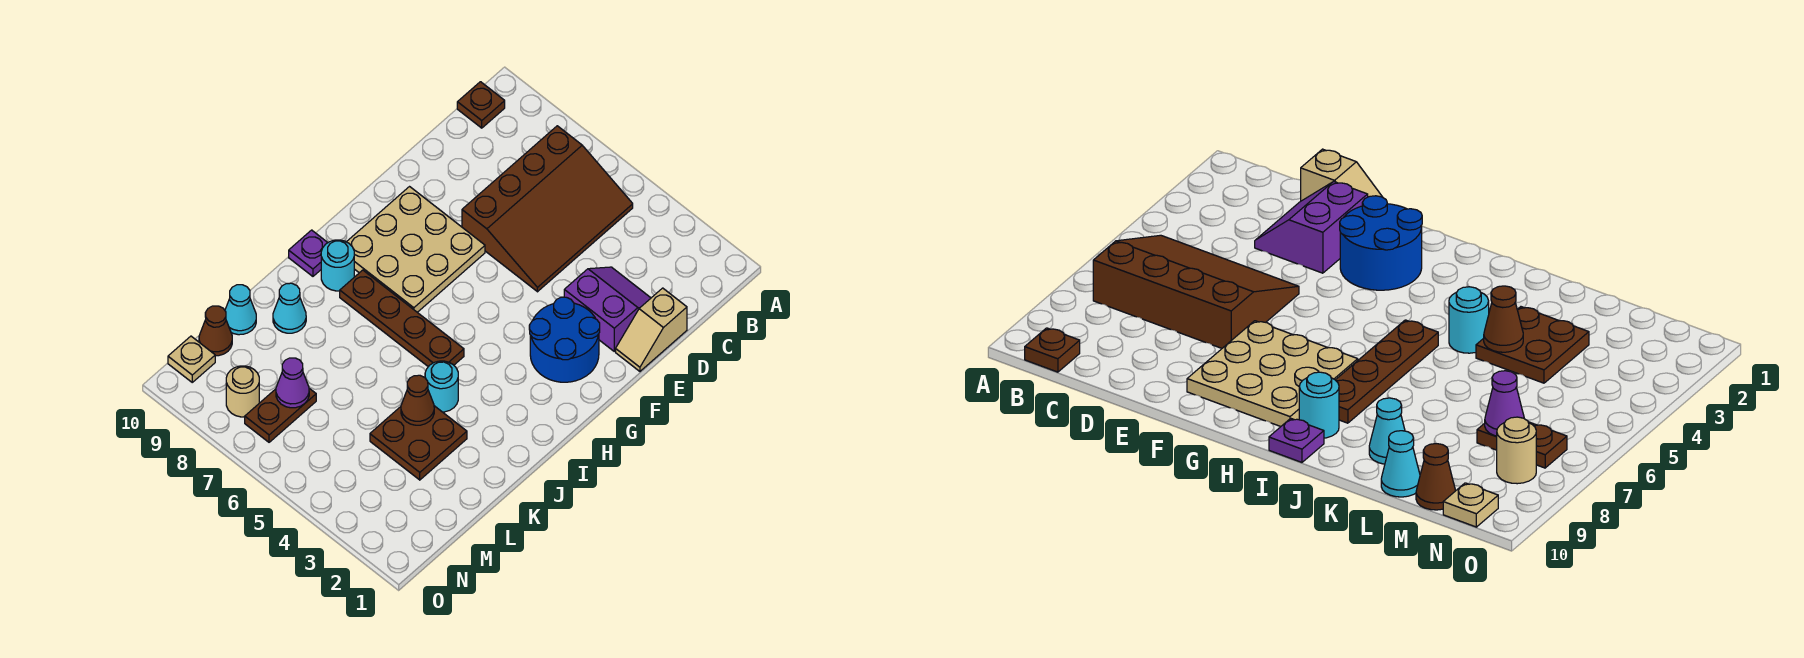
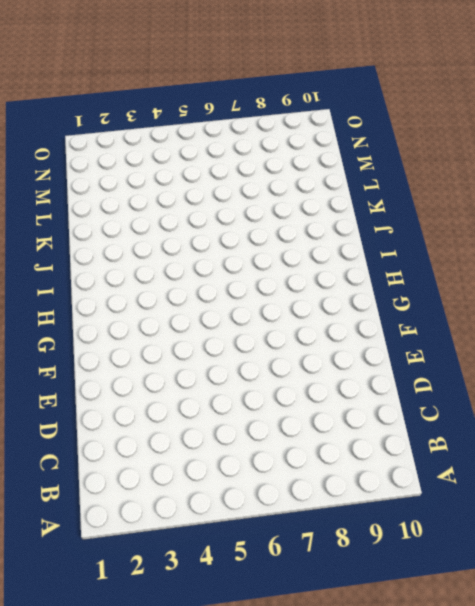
none -> brown 3x4 slope [462,126,633,292]
none -> brown 1x1 plate [457,82,505,128]
none -> tan 1x2 slope [616,288,687,371]

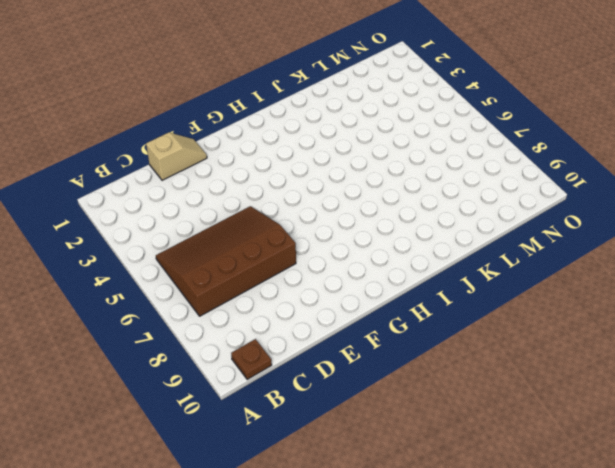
none -> purple 2x2 slope [564,267,651,351]
none -> blue 2x2 round brick [529,297,600,382]
none -> tan 3x3 plate [347,187,485,312]

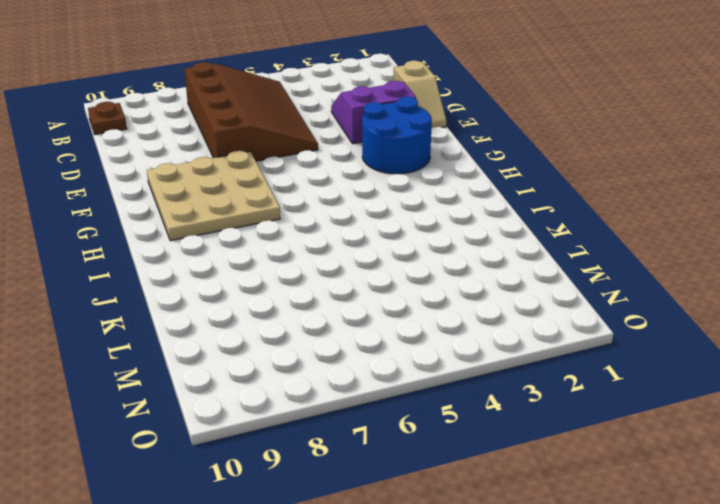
none -> brown 1x4 plate [340,270,464,367]
none -> cyan 1x1 round brick [321,240,354,291]
none -> purple 1x1 plate [289,230,328,276]

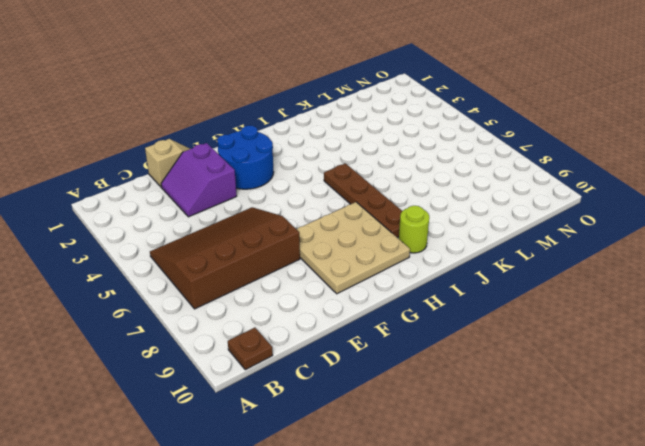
lime 1x1 round brick [399,206,429,253] -> cyan 1x1 round brick [321,240,354,291]
none -> purple 1x1 plate [289,230,328,276]
none -> cyan 1x1 round brick [425,361,458,412]
none -> brown 2x2 plate [370,406,467,480]

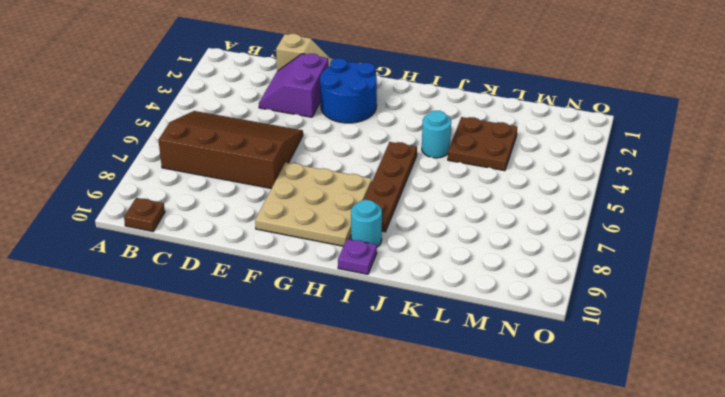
none -> cyan 1x1 cone [273,283,306,333]
none -> cyan 1x1 cone [225,285,256,335]
none -> brown 1x2 plate [245,388,316,442]

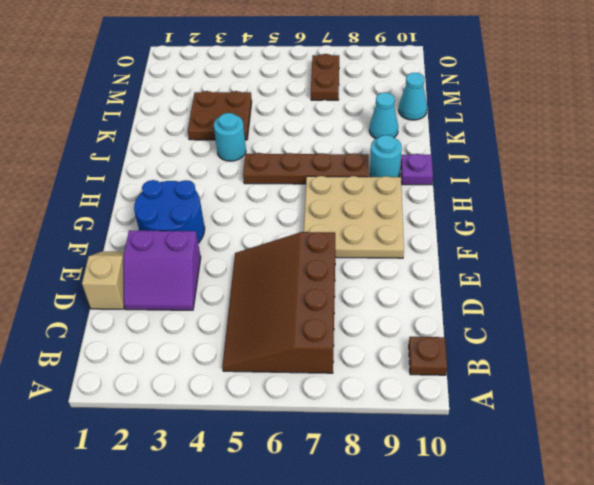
none -> brown 1x1 cone [199,306,232,356]
none -> tan 1x1 round brick [226,366,259,417]
none -> tan 1x1 plate [168,336,215,382]

